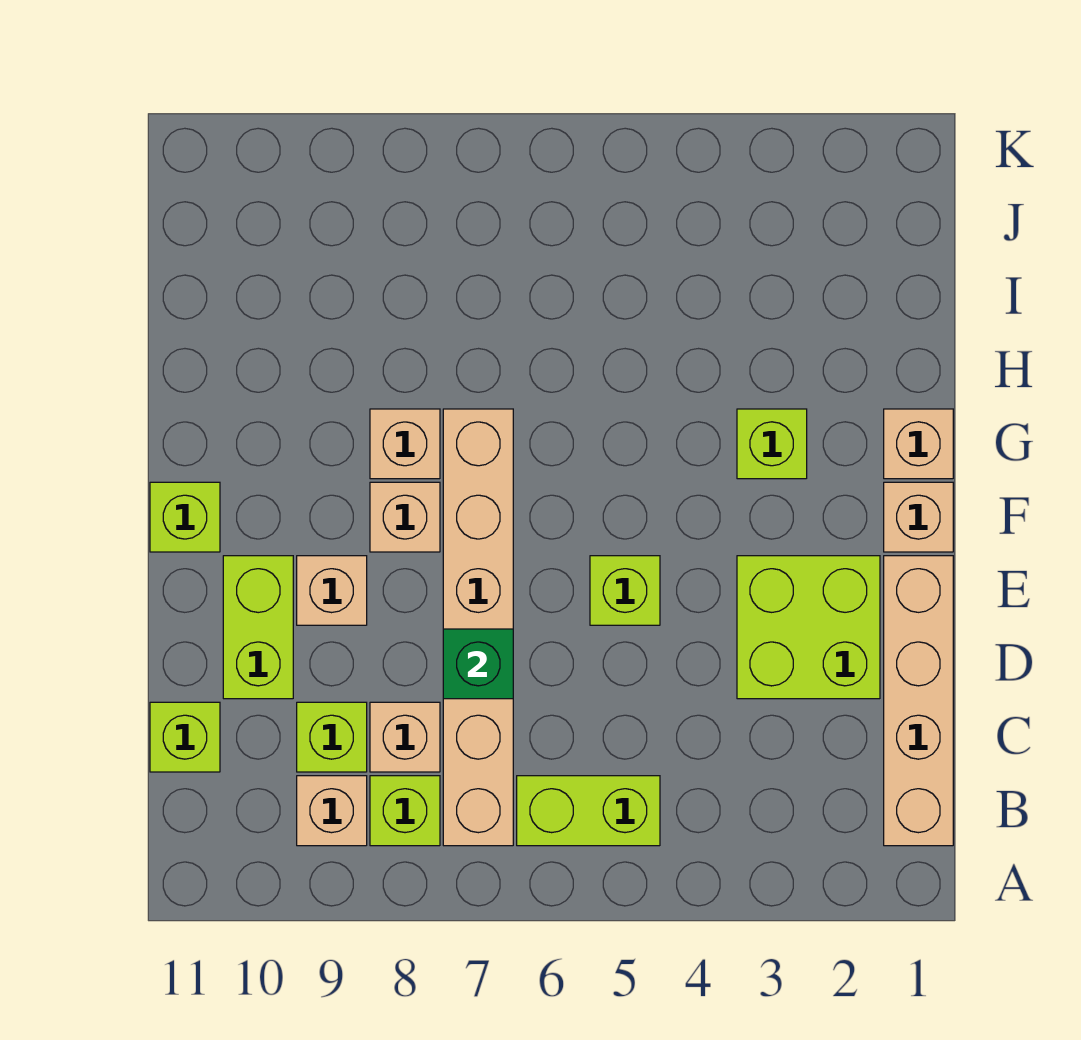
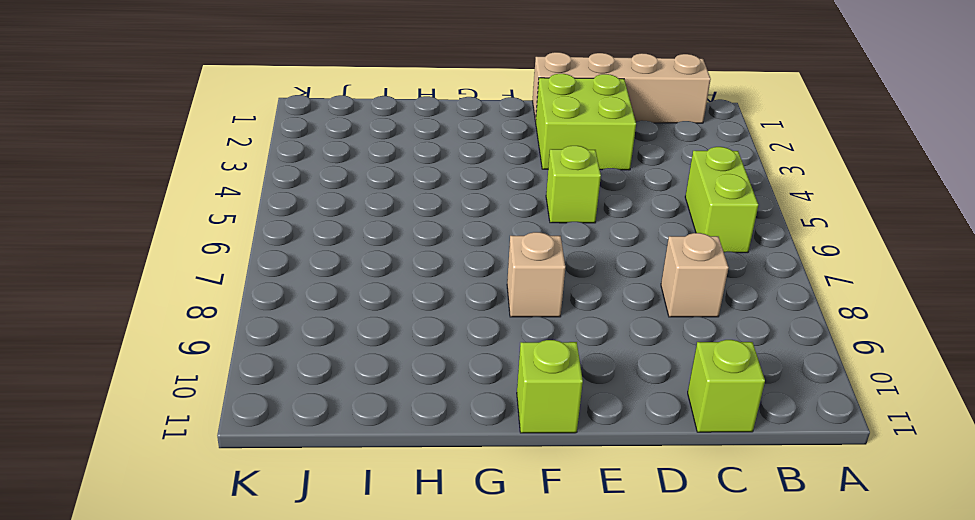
none -> tan 1x6 brick [443,409,513,846]
none -> lime 1x1 brick [370,776,440,846]
none -> tan 1x1 brick [297,776,367,846]

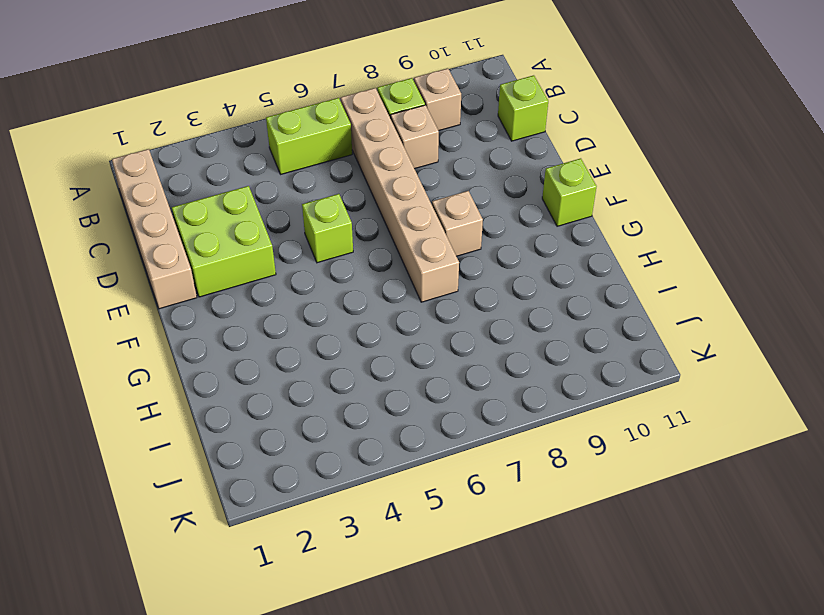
none -> lime 1x1 brick [297,702,367,772]
none -> lime 1x2 brick [223,556,293,699]
none -> tan 1x1 brick [297,556,367,625]

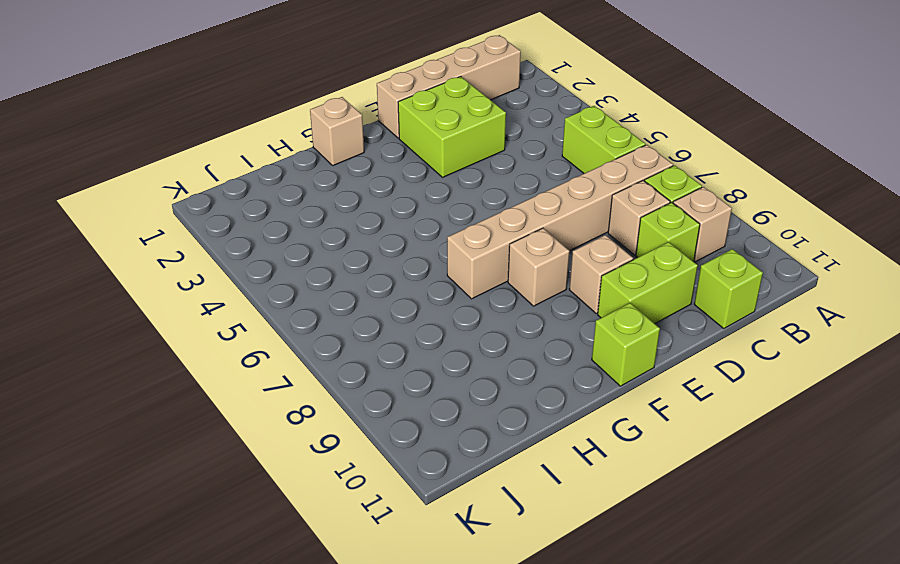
none -> lime 1x1 brick [590,556,660,625]
none -> tan 1x1 brick [884,482,953,552]
none -> lime 1x1 brick [737,409,807,479]

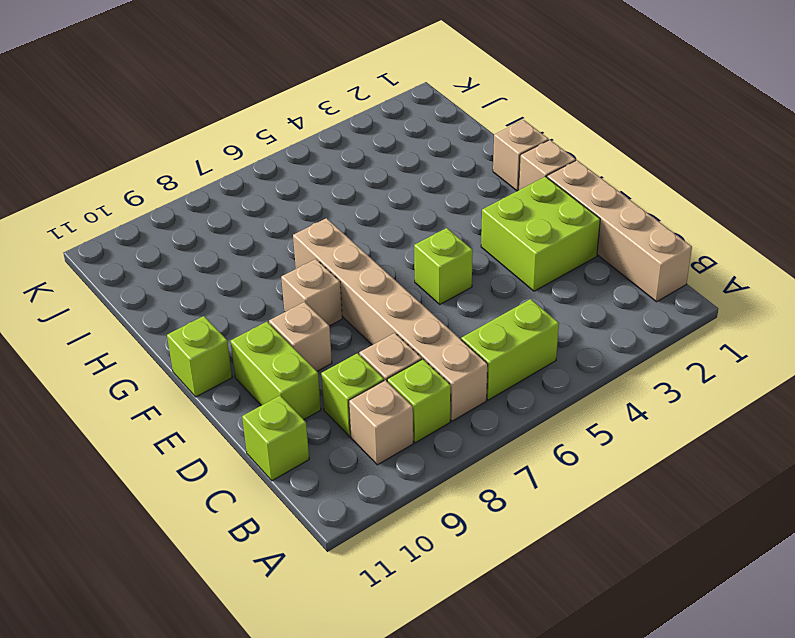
none -> lime 1x1 brick [737,409,807,479]
none -> tan 1x1 brick [370,409,440,479]
none -> green 1x1 brick [443,629,513,699]

